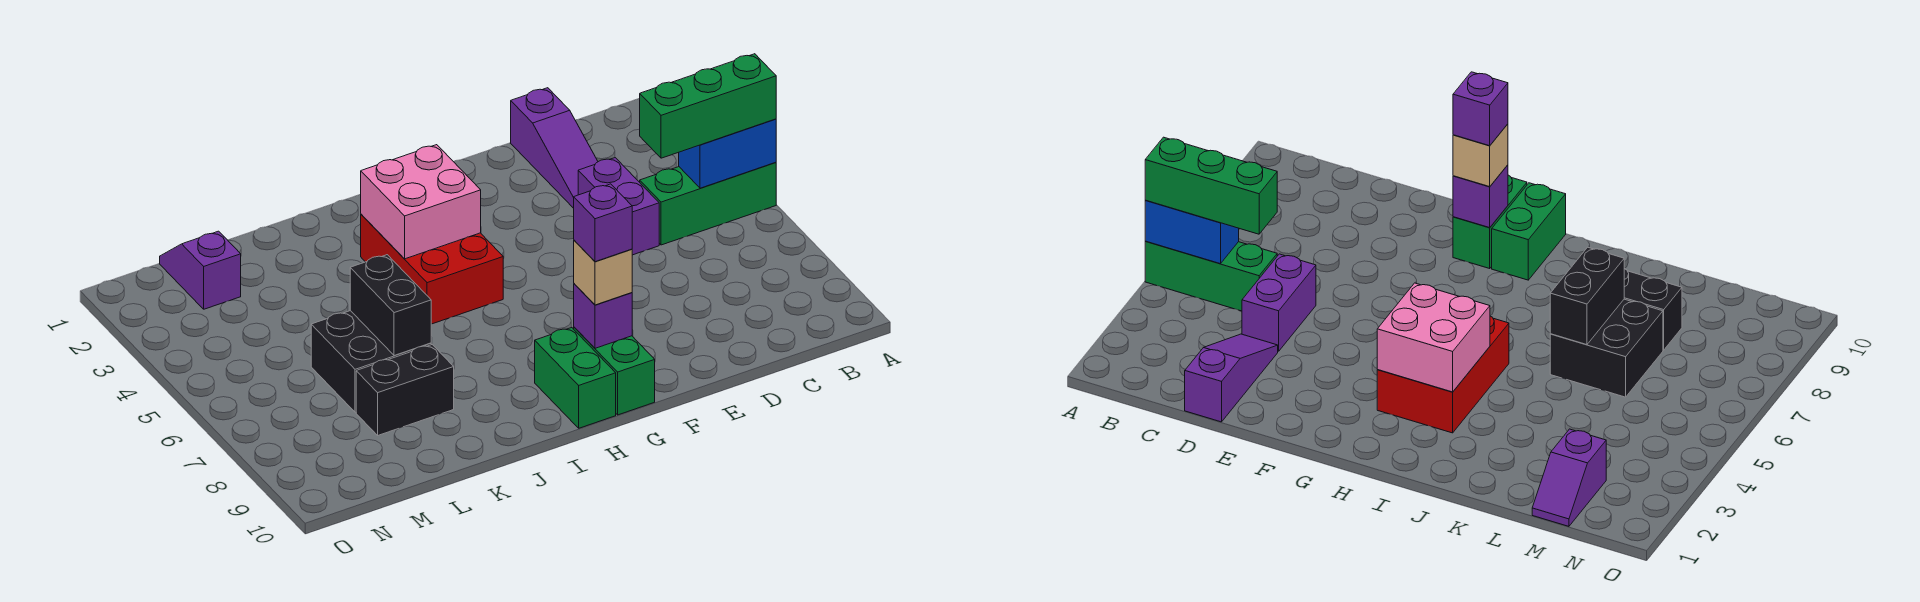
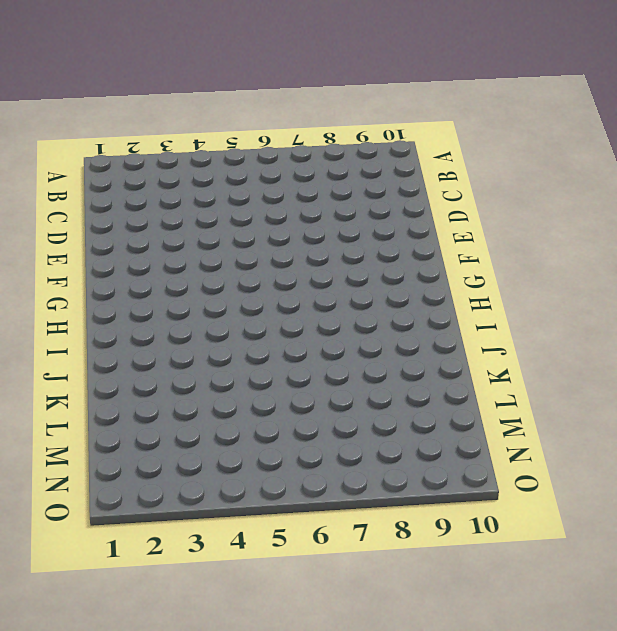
none -> green 1x3 brick [640,162,776,245]
none -> purple 1x3 slope [511,88,598,208]
none -> purple 1x2 brick [578,158,659,255]

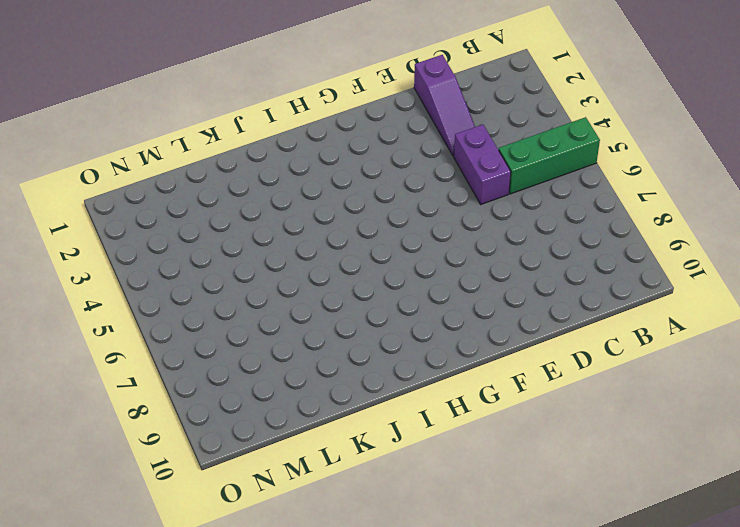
none -> green 1x2 brick [574,327,655,415]
none -> red 2x3 brick [361,214,503,324]
none -> green 1x2 brick [535,327,616,428]

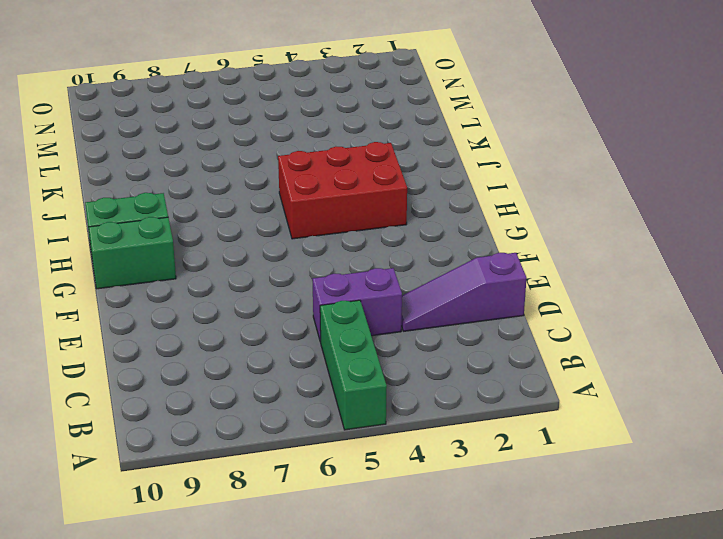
none -> black 2x2 brick [311,311,431,412]
none -> black 1x2 brick [356,345,454,435]
none -> purple 1x2 slope [160,231,241,309]

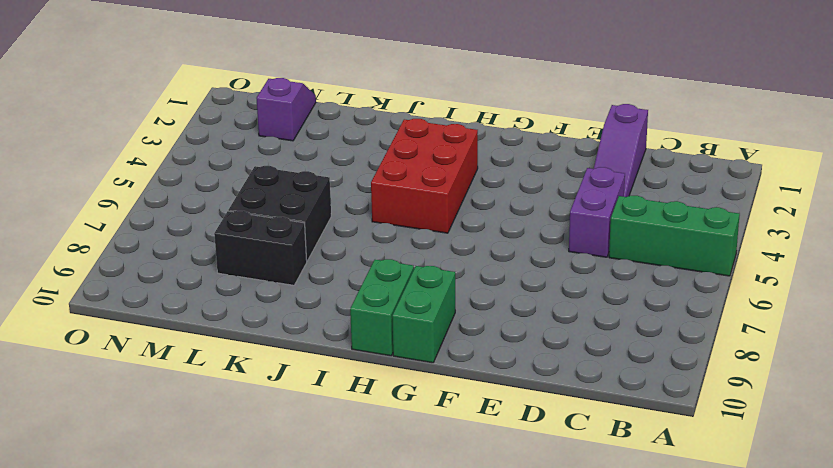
none -> blue 1x2 brick [679,119,776,188]
none -> purple 1x1 brick [574,284,632,348]
none -> pink 2x2 brick [361,145,481,259]

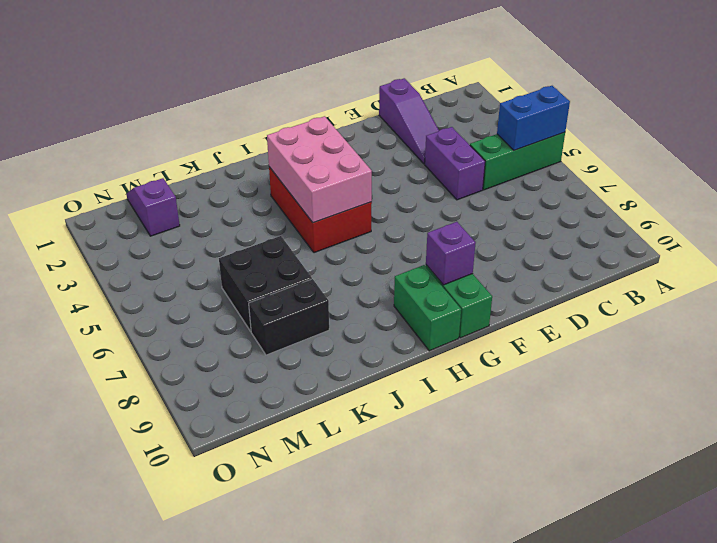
pink 2x3 brick [267,116,372,223] -> pink 2x2 brick [361,145,481,259]
none -> black 1x2 brick [350,255,431,356]
none -> green 1x3 brick [640,54,776,158]
none -> tan 1x1 brick [574,240,632,305]

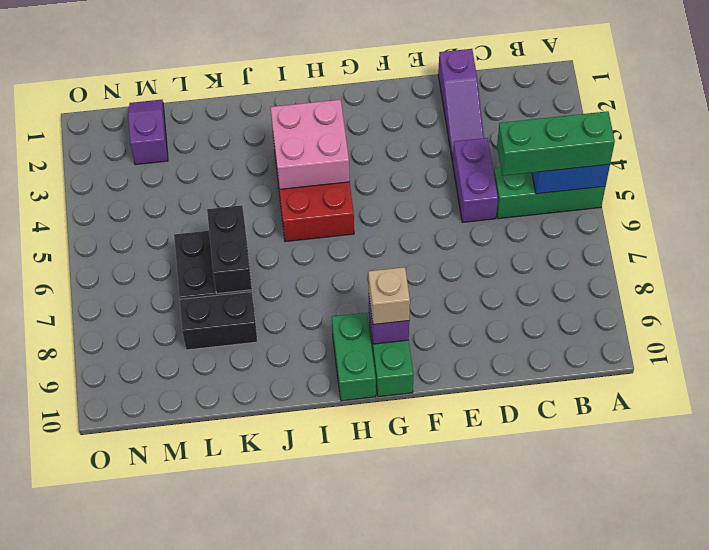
none -> purple 1x1 brick [574,184,632,262]

